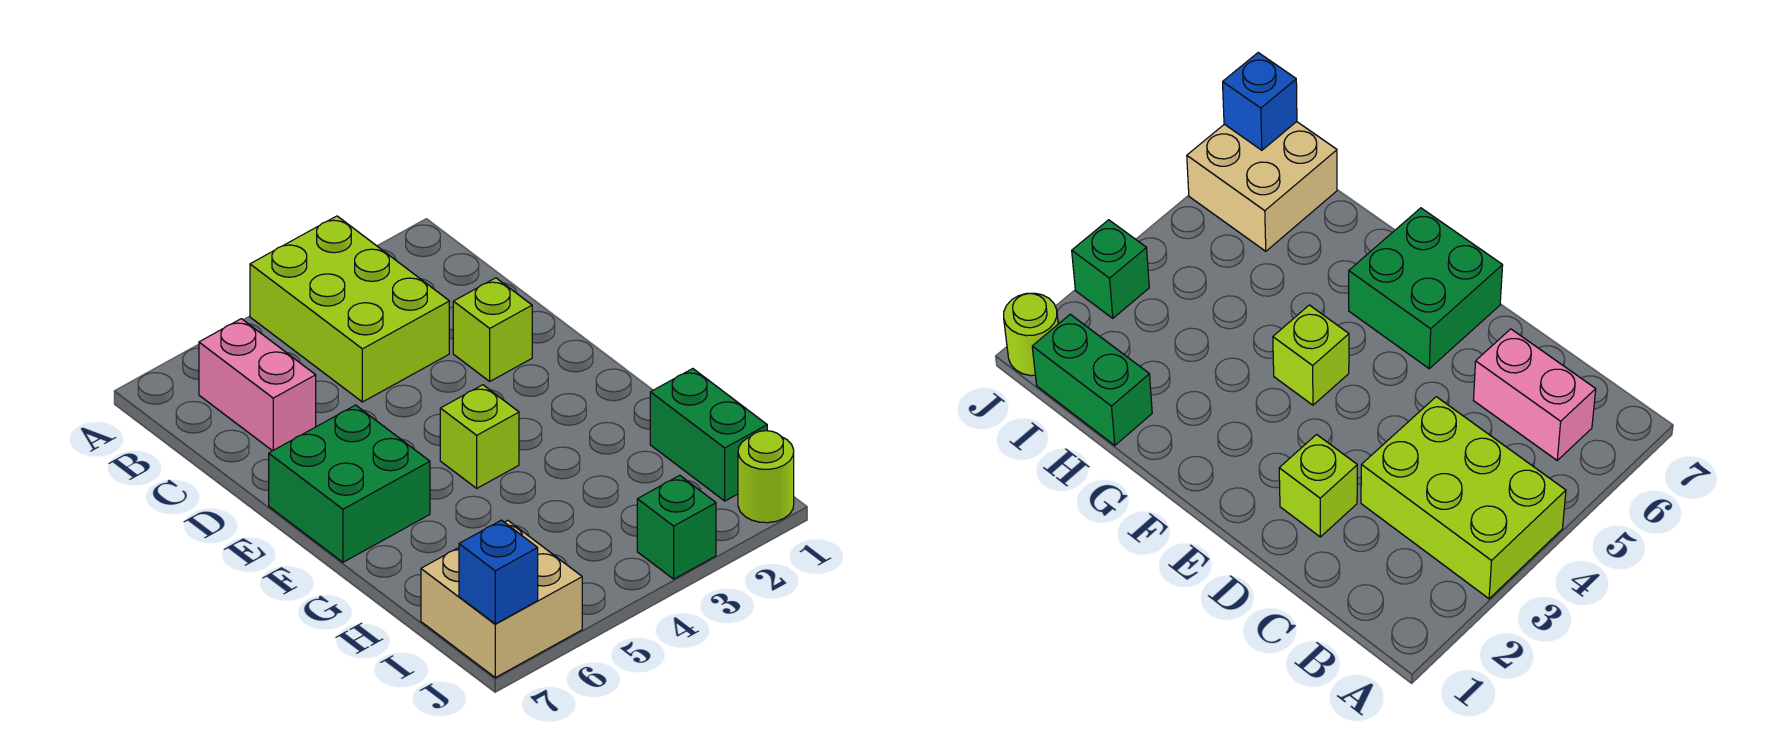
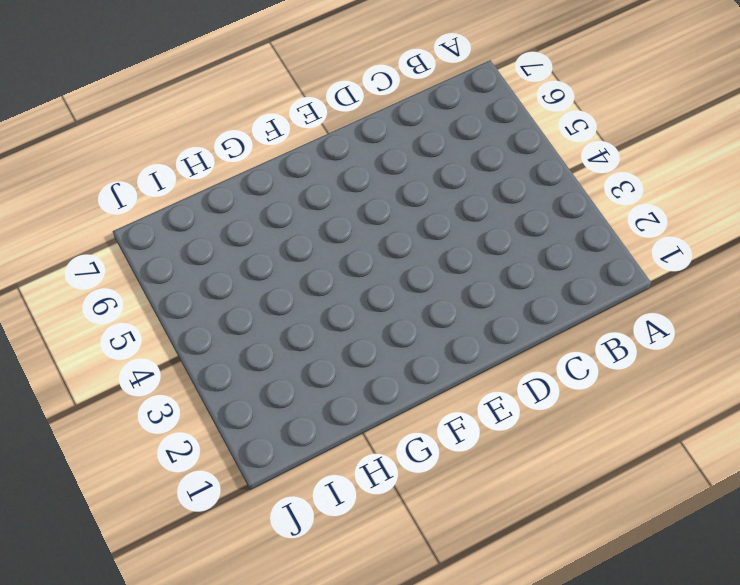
none -> lime 2x3 brick [250,216,449,402]
none -> pink 1x2 brick [199,319,316,451]

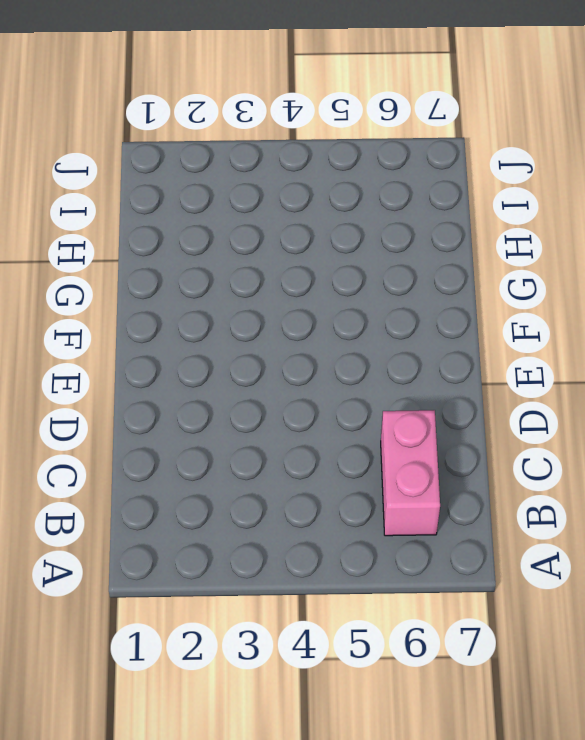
none -> lime 2x3 brick [250,216,449,402]
none -> lime 1x1 brick [453,278,532,381]

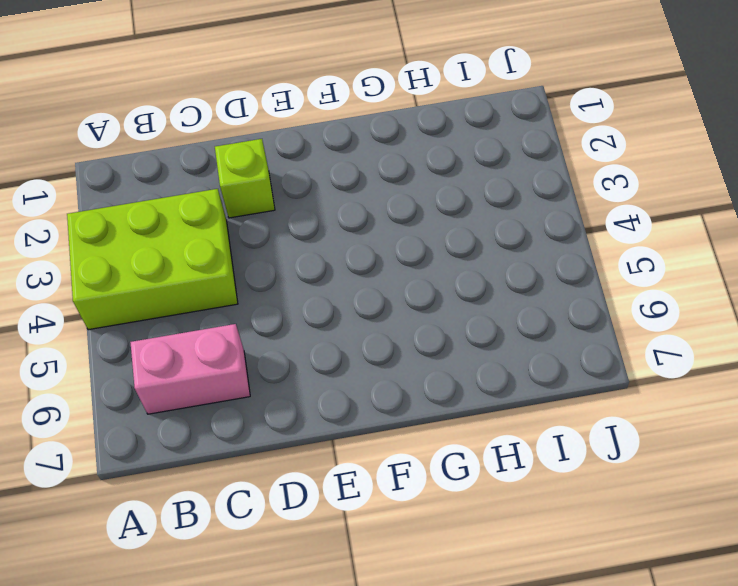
none -> green 2x2 brick [269,405,430,562]
none -> lime 1x1 brick [440,385,519,488]

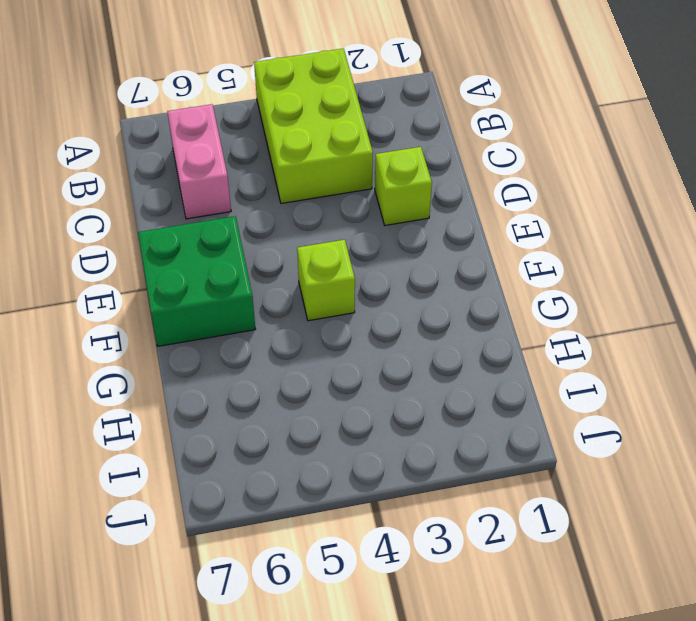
none -> green 1x2 brick [650,369,767,501]
none -> tan 2x2 brick [421,521,582,678]

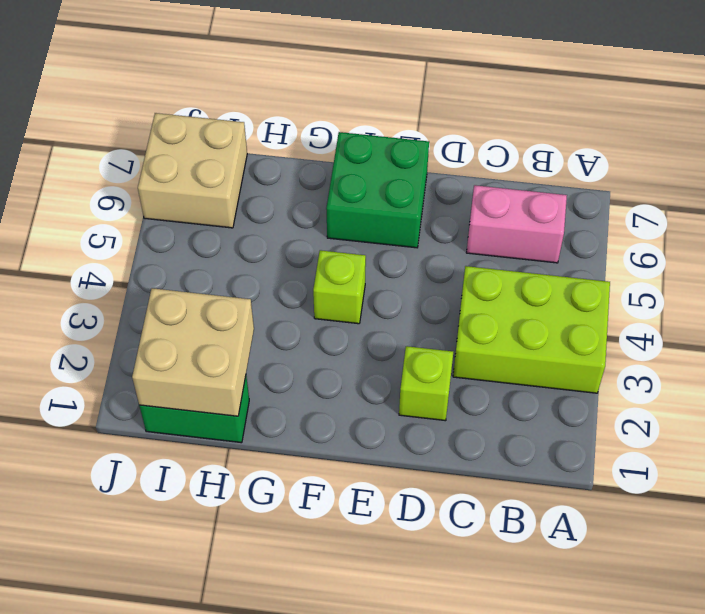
tan 2x2 brick [132,288,254,416] -> none
none -> lime 1x1 round brick [738,431,794,523]
none -> green 1x1 brick [637,475,716,579]

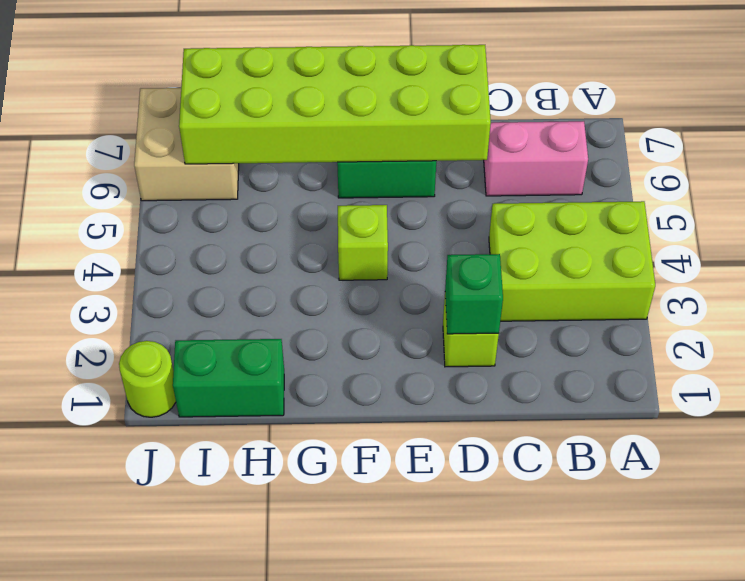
green 1x1 brick [445,254,503,334] -> green 1x1 brick moved to [637,475,716,579]
lime 2x6 brick [179,45,491,164] -> none
none -> blue 1x1 brick [459,520,538,624]

